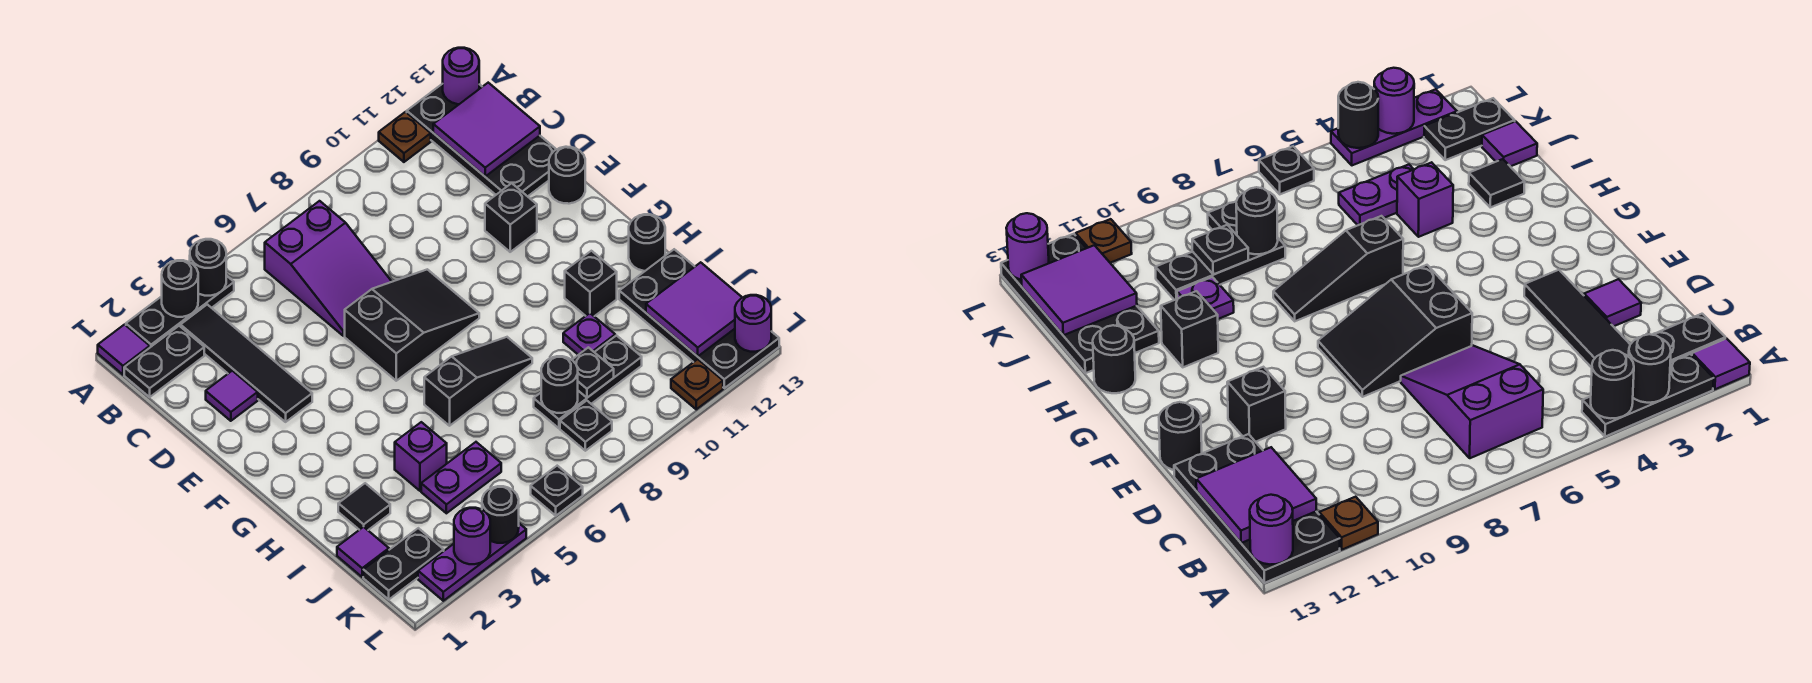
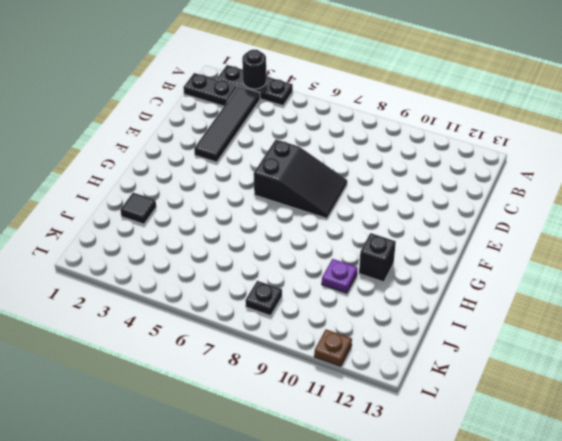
none -> purple 1x1 tile [98,325,150,375]
none -> brown 1x1 plate [379,112,431,162]
none -> black 2x4 plate [407,84,556,196]
none -> purple 2x3 slope [265,201,392,336]

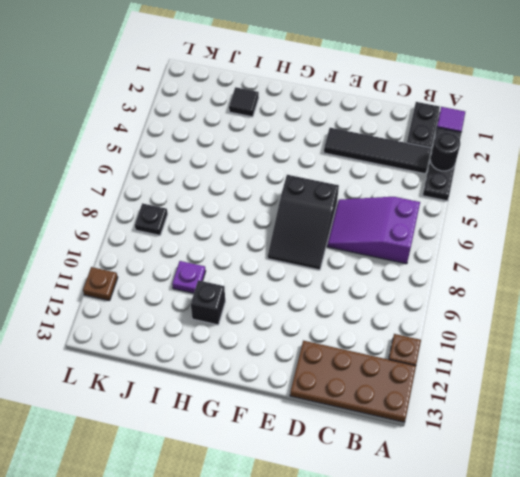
brown 2x4 plate [290,341,416,422] -> black 2x4 plate [407,84,556,196]
none -> purple 1x1 tile [206,371,258,421]
none -> black 1x1 brick [485,183,537,252]
none -> black 1x1 round brick [549,147,585,204]
none -> black 1x3 slope [424,337,532,426]

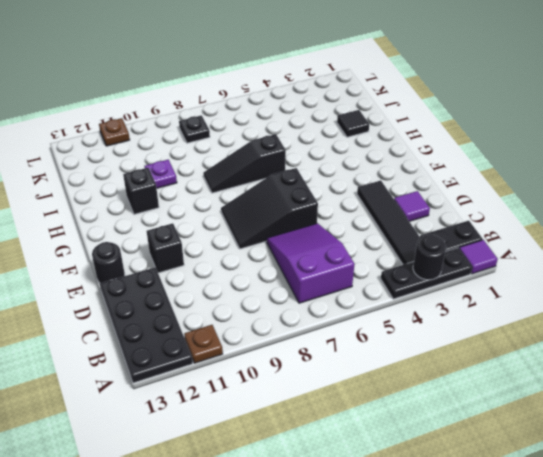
none -> black 1x1 round brick [629,214,665,271]
none -> purple 1x1 brick [395,422,447,491]
none -> black 2x4 plate [619,249,779,388]
none -> purple 1x1 tile [337,527,389,577]

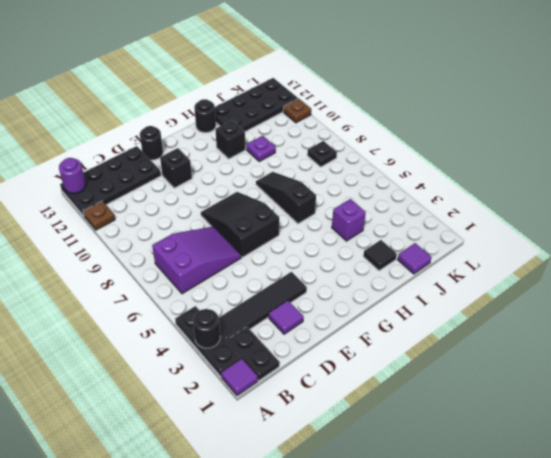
none -> purple 1x2 plate [421,442,501,513]
none -> black 1x3 plate [534,336,642,428]
none -> black 1x2 plate [363,528,444,599]
none -> purple 1x3 plate [418,523,526,601]

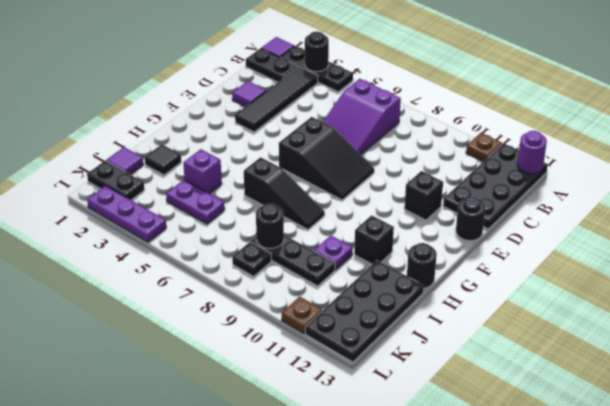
none -> black 1x1 plate [531,466,583,516]
none -> black 1x1 round brick [190,239,226,296]
none -> purple 2x2 tile [433,83,540,176]
none -> black 1x1 plate [572,347,614,398]

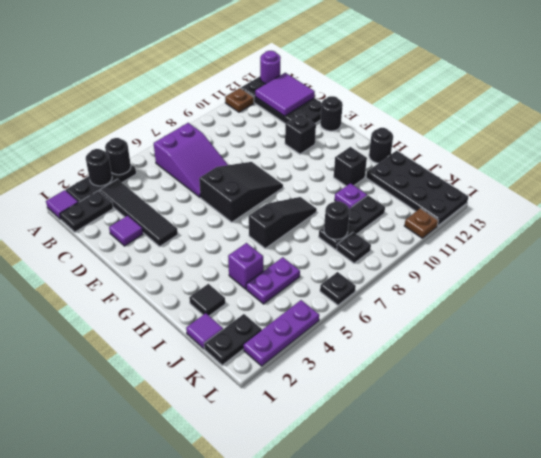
none -> black 1x1 plate [572,347,614,398]
none -> purple 2x2 tile [646,262,742,356]
none -> purple 1x1 round brick [454,508,490,564]
none -> black 1x1 round brick [482,486,519,543]

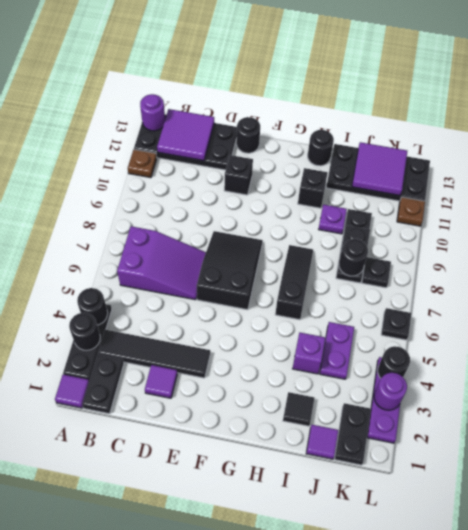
none -> purple 1x1 round brick [735,295,771,352]

